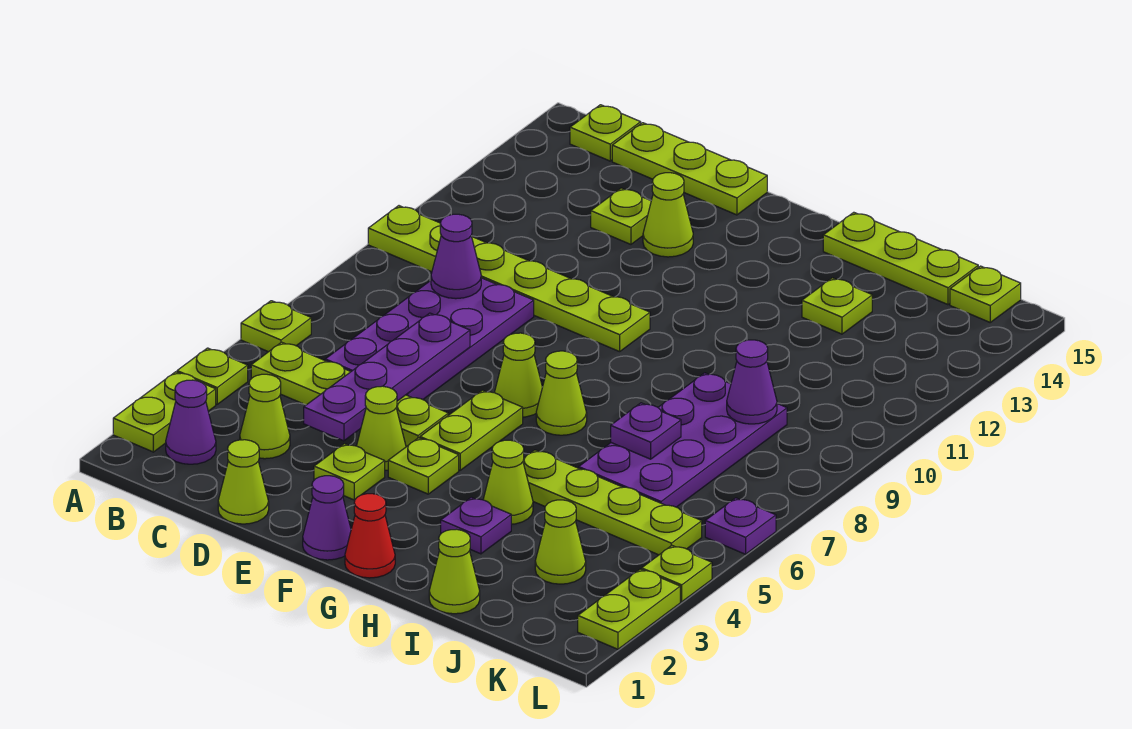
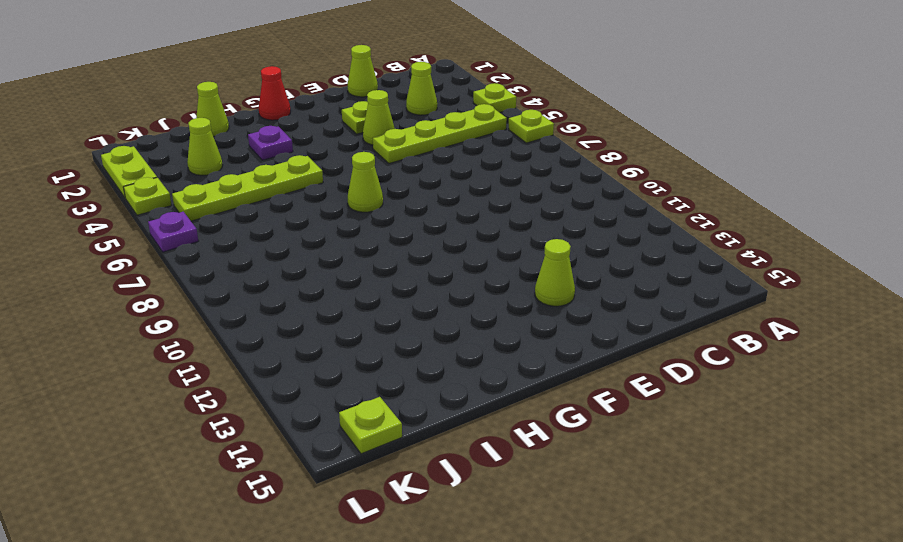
none -> lime 1x2 plate [113,372,216,452]
none -> lime 1x6 plate [368,206,650,352]
none -> purple 1x1 cone [166,380,216,464]
none -> lime 1x1 plate [570,105,641,161]

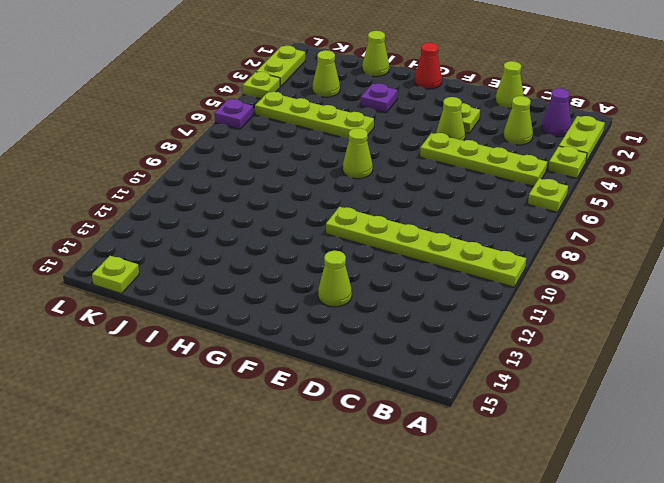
none -> lime 1x1 plate [570,105,641,161]
none -> purple 2x4 plate [325,278,534,400]
none -> lime 1x3 plate [612,123,767,215]
none -> lime 1x1 plate [591,188,651,244]

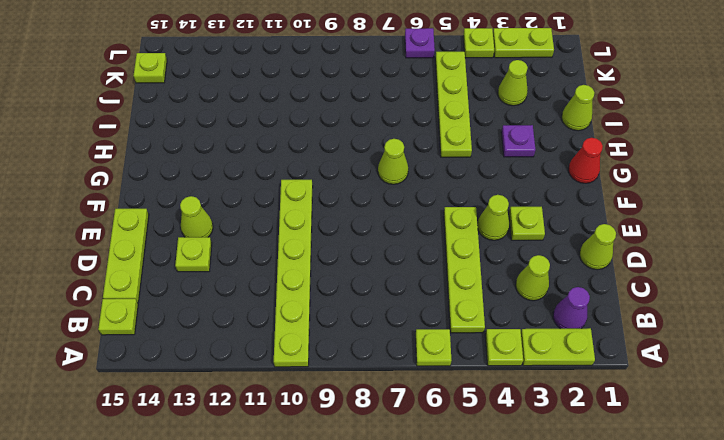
none -> purple 2x4 plate [325,278,534,400]
none -> purple 1x1 cone [303,476,351,560]
none -> lime 1x1 plate [388,438,459,494]
none -> lime 1x2 plate [420,390,523,470]

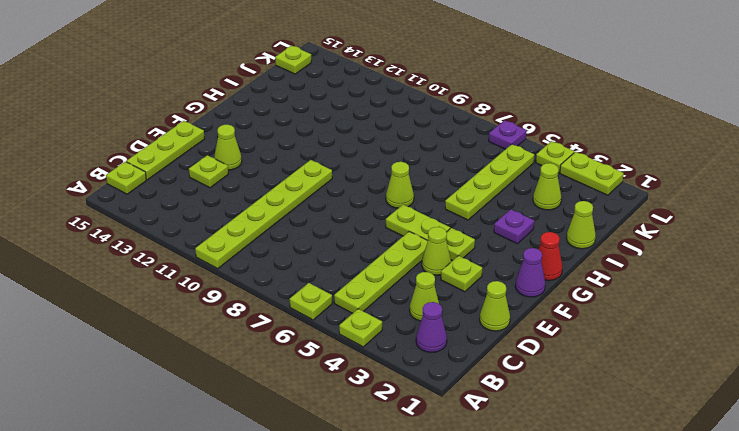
none -> lime 1x2 plate [113,372,216,452]
none -> purple 2x4 plate [325,278,534,400]
none -> lime 1x1 cone [494,333,542,417]
none -> lime 1x1 cone [483,440,533,524]

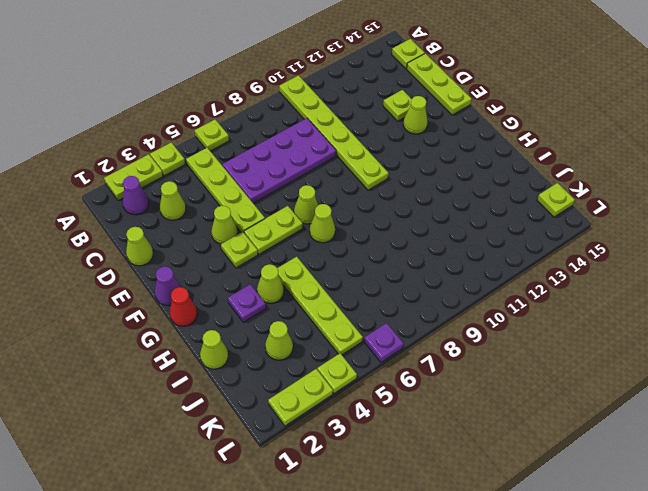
none -> lime 1x1 plate [314,444,385,500]
none -> lime 1x3 plate [823,212,978,305]
none -> purple 2x4 plate [579,373,787,507]
none -> lime 1x1 plate [802,278,872,334]

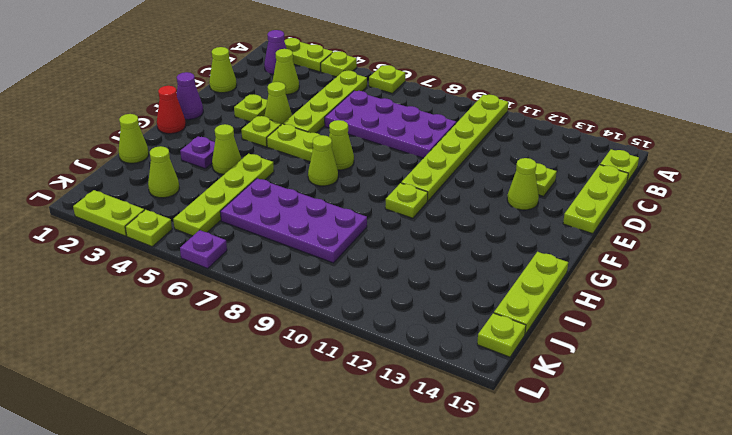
lime 1x1 plate [385,183,428,218] -> lime 1x1 plate moved to [802,278,872,334]
none -> purple 1x1 cone [431,214,481,299]
none -> purple 1x4 plate [304,313,470,441]
none -> purple 1x1 plate [611,403,681,459]
none -> purple 1x1 cone [727,340,777,424]

